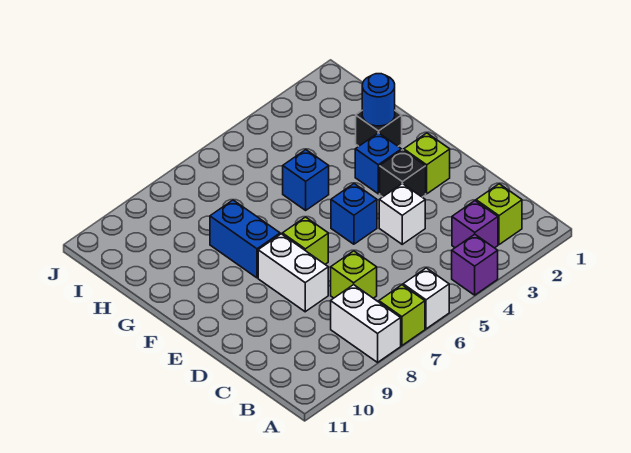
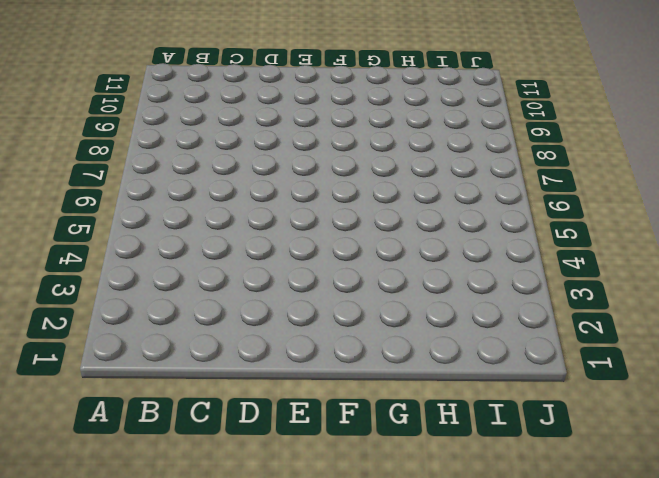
none -> purple 1x1 brick [452,234,498,295]
none -> white 1x1 brick [403,268,449,329]
none -> lime 1x1 brick [379,285,425,346]

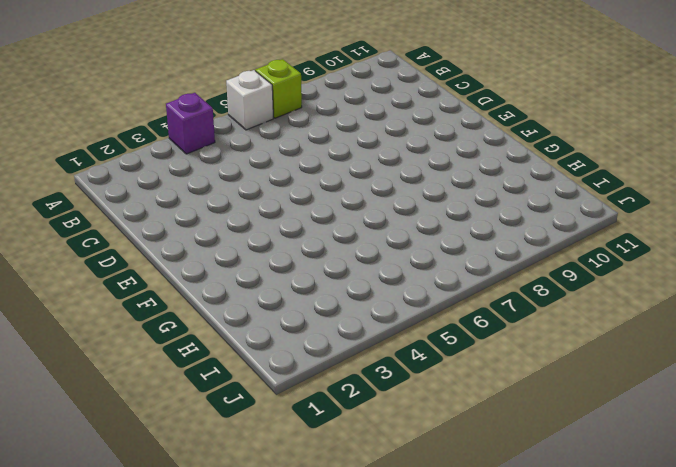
none -> white 1x2 brick [331,285,401,362]
none -> lime 1x1 brick [476,184,522,245]
none -> purple 1x1 brick [452,201,498,248]

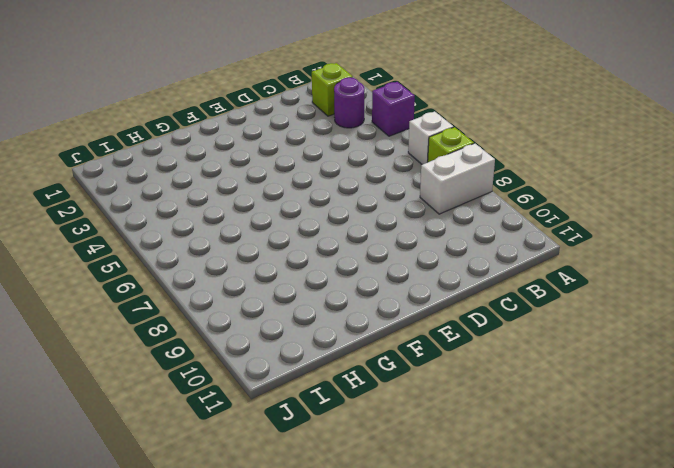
purple 1x1 round brick [334,77,364,128] -> purple 1x1 brick [452,201,498,248]
none -> lime 1x1 brick [331,251,377,298]
none -> white 1x1 brick [379,183,425,244]
none -> white 1x2 brick [258,234,328,312]

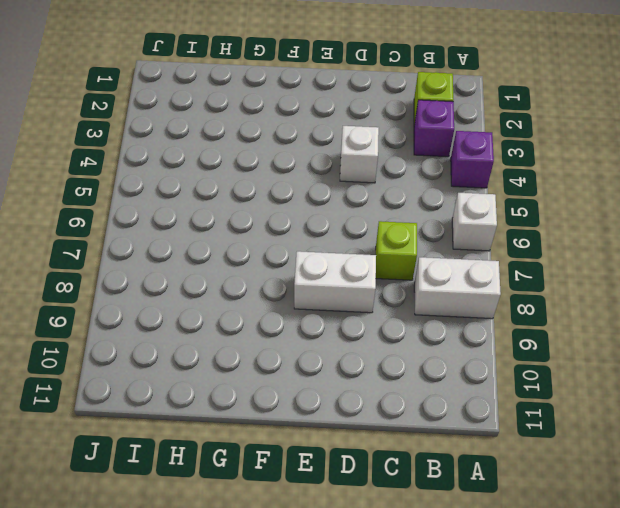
none -> lime 1x1 brick [379,285,425,346]
none -> lime 1x1 brick [404,133,450,194]
none -> black 1x1 brick [380,150,426,197]

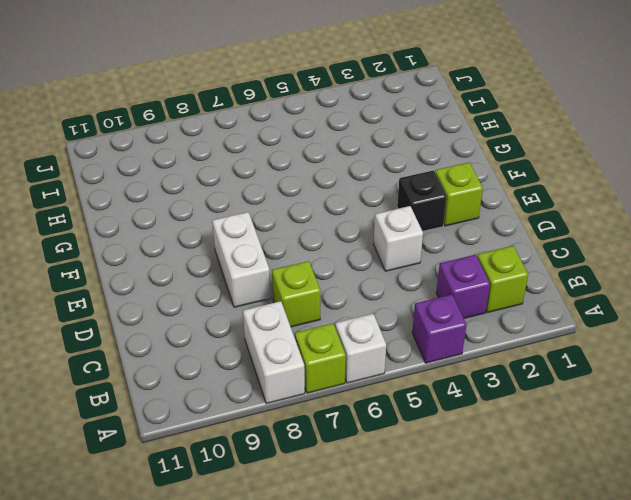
none -> blue 1x1 brick [331,184,377,244]
none -> lime 1x1 brick [282,217,328,264]
none -> blue 1x1 brick [355,133,401,194]

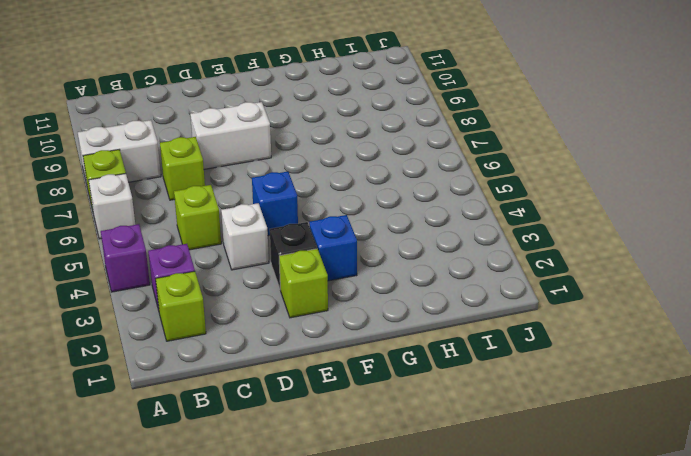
lime 1x1 brick [174,185,221,250] -> lime 1x1 brick moved to [282,217,328,264]
none -> blue 1x2 brick [210,200,280,278]
none -> black 1x1 brick [356,111,402,146]
none -> blue 1x1 brick [283,150,329,210]

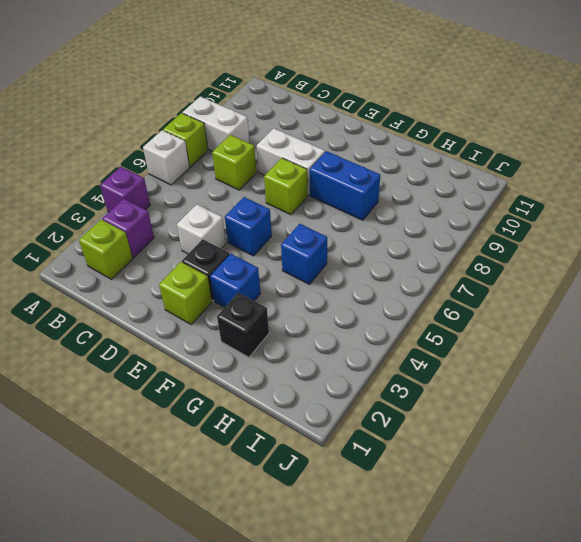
none -> blue 1x1 round brick [362,74,395,126]

